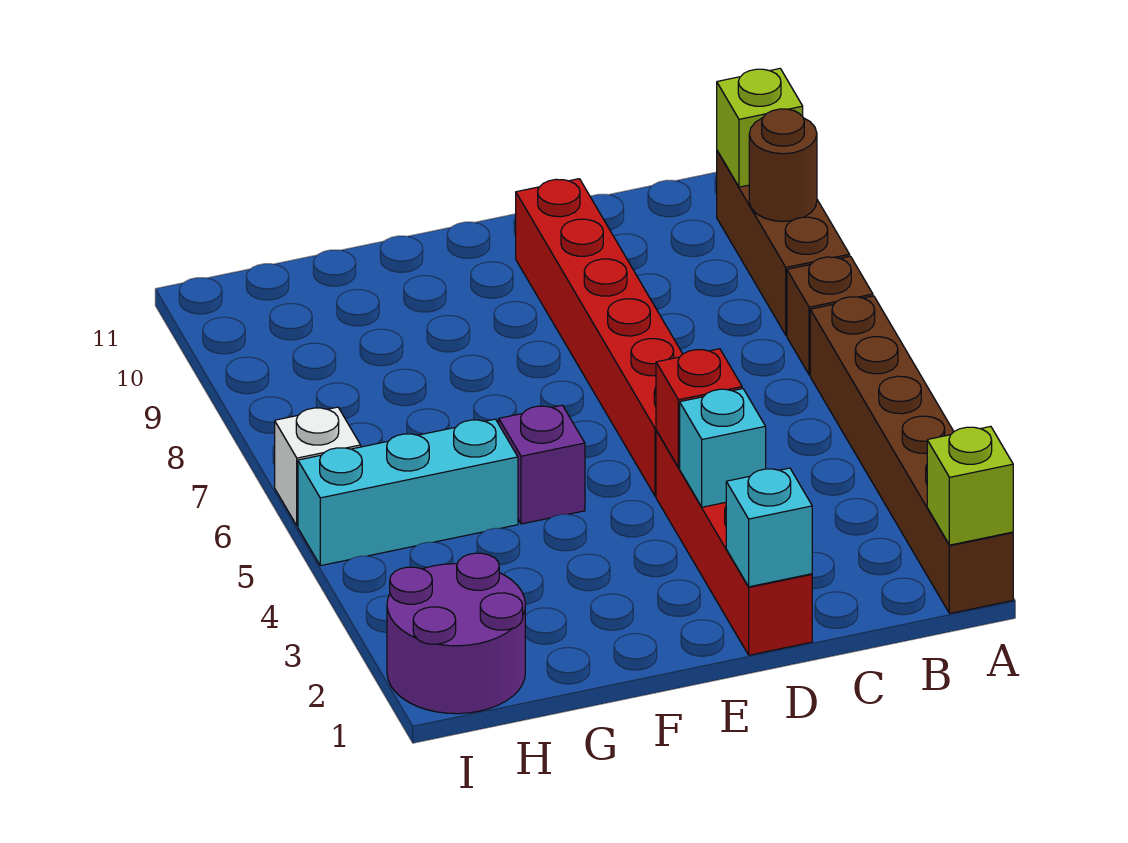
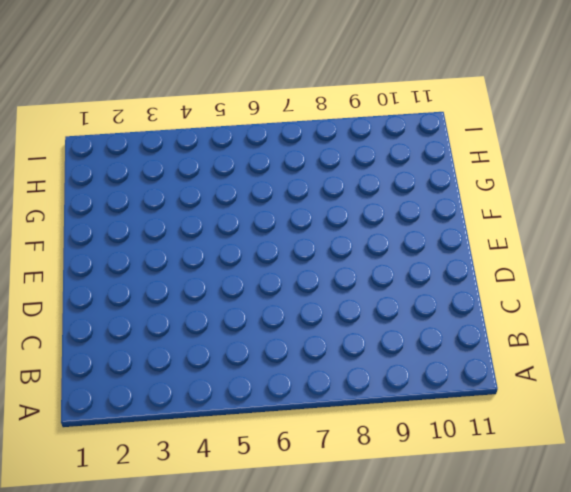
none -> brown 1x6 brick [810,296,1013,614]
none -> brown 1x1 brick [787,256,873,375]
none -> brown 1x3 brick [717,151,850,335]

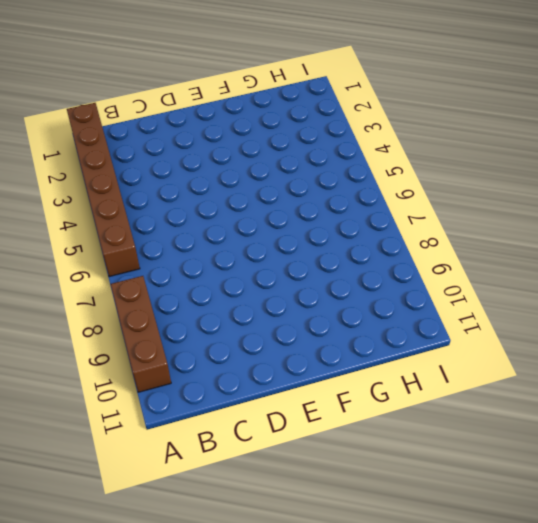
none -> brown 1x1 brick [787,256,873,375]
none -> red 1x4 brick [656,431,812,655]
none -> red 1x6 brick [516,179,682,496]

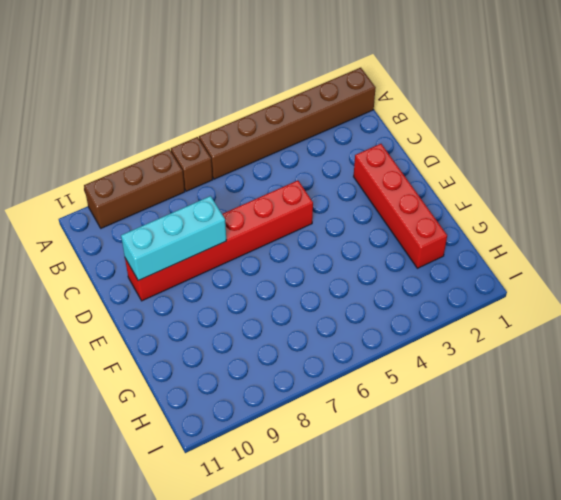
red 1x4 brick [354,144,447,268] -> red 1x4 brick turned to [656,431,812,655]
cyan 1x3 brick [121,196,226,281] -> cyan 1x3 brick turned to [298,419,518,566]
none -> purple 1x1 brick [499,405,585,524]
none -> purple 2x2 round brick [387,553,525,714]
none -> white 1x1 brick [275,407,361,526]

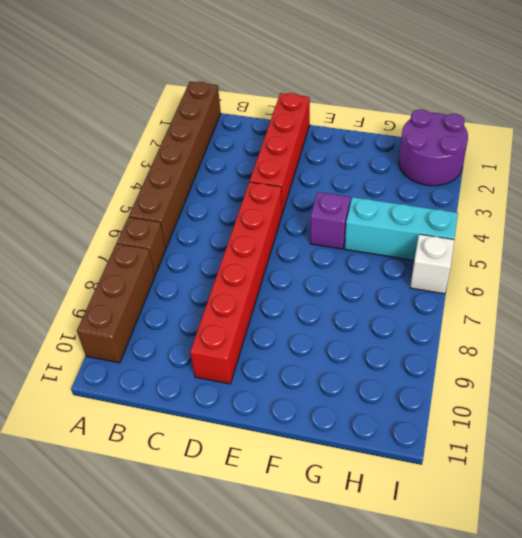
none -> lime 1x1 brick [927,426,1013,545]
none -> brown 1x1 round brick [749,109,817,221]
none -> lime 1x1 brick [717,69,803,187]

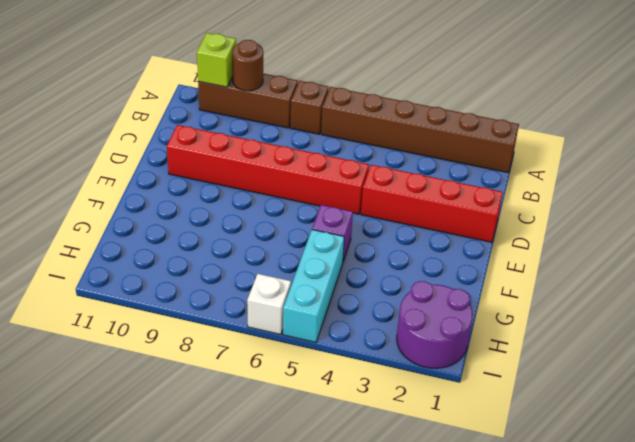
none -> lime 1x1 brick [927,426,1013,545]
none -> cyan 1x1 brick [726,468,812,587]
none -> cyan 1x1 brick [680,389,766,507]

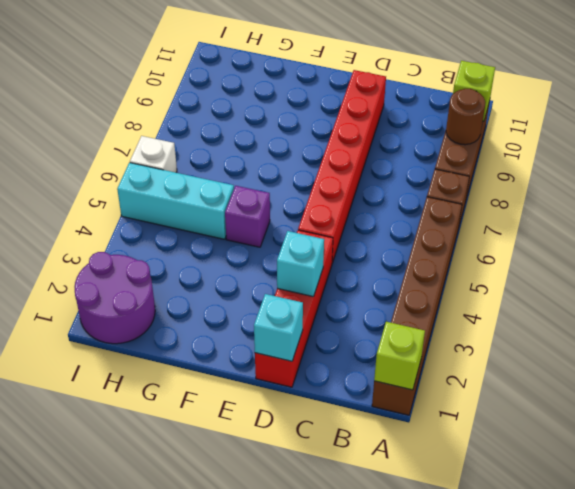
none -> red 1x1 brick [656,349,742,468]

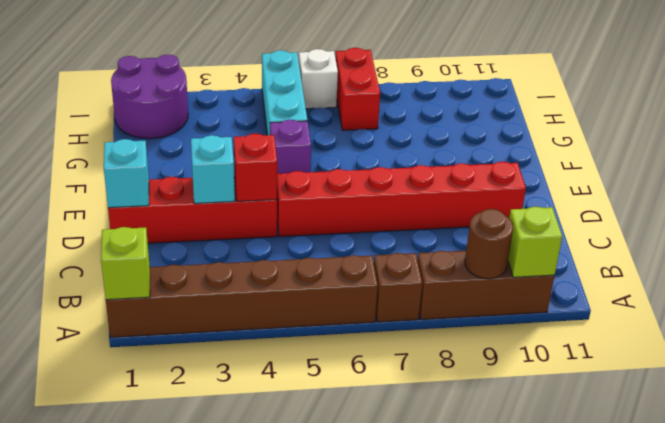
red 1x2 brick [335,48,380,130] -> none

